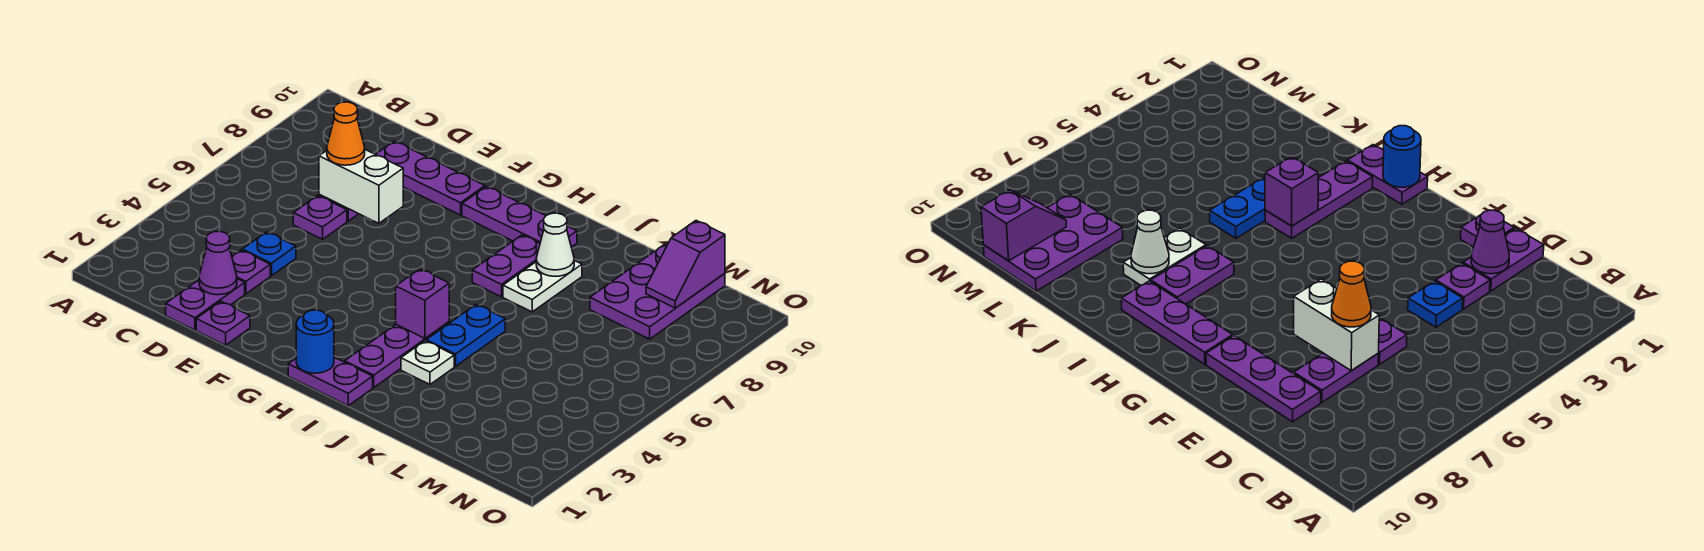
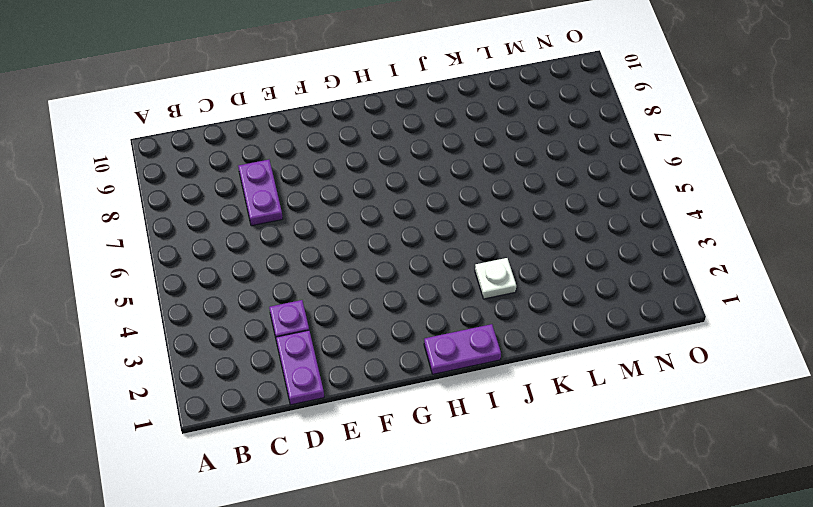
none -> blue 1x1 plate [242,232,296,276]
none -> purple 1x1 plate [293,196,347,239]
none -> purple 1x3 plate [376,141,485,215]

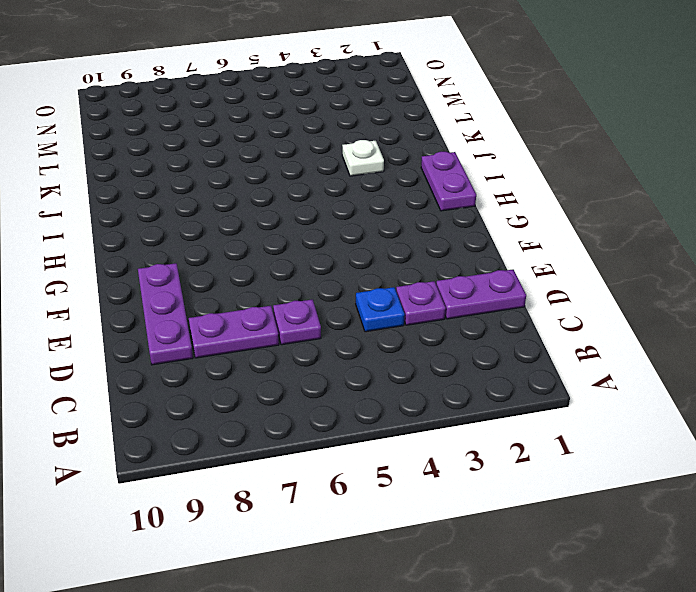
none -> purple 1x1 plate [196,301,250,345]
none -> purple 1x3 plate [462,186,577,247]
none -> purple 1x3 plate [345,322,449,387]

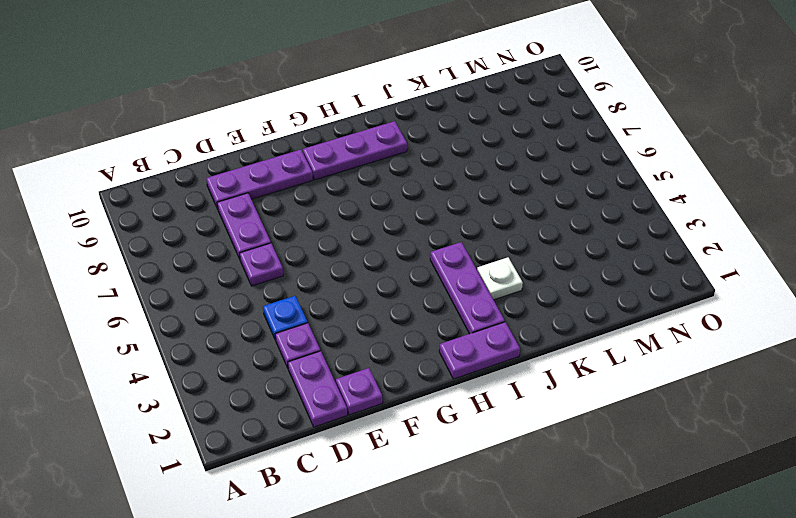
none -> purple 1x2 plate [472,235,540,297]
none -> blue 1x2 plate [426,304,505,366]
none -> white 1x2 plate [503,260,582,312]

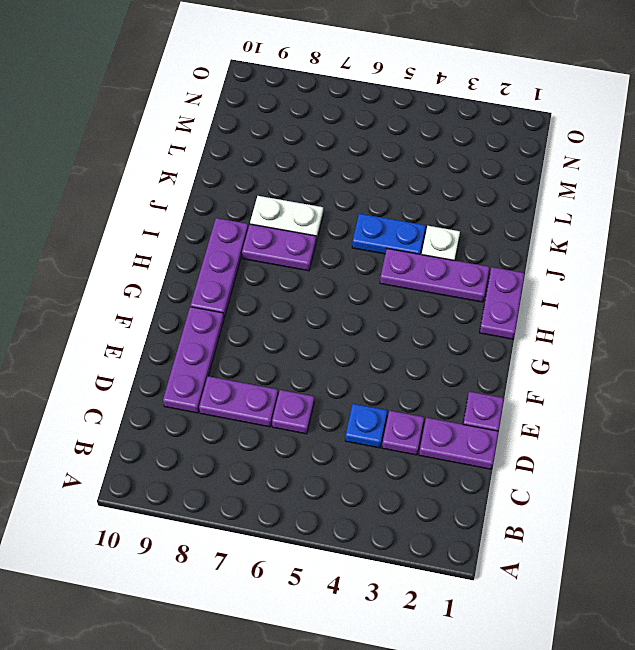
none -> purple 2x3 plate [590,244,725,339]
none -> purple 1x1 cone [199,231,237,295]
none -> white 1x2 brick [319,150,403,223]

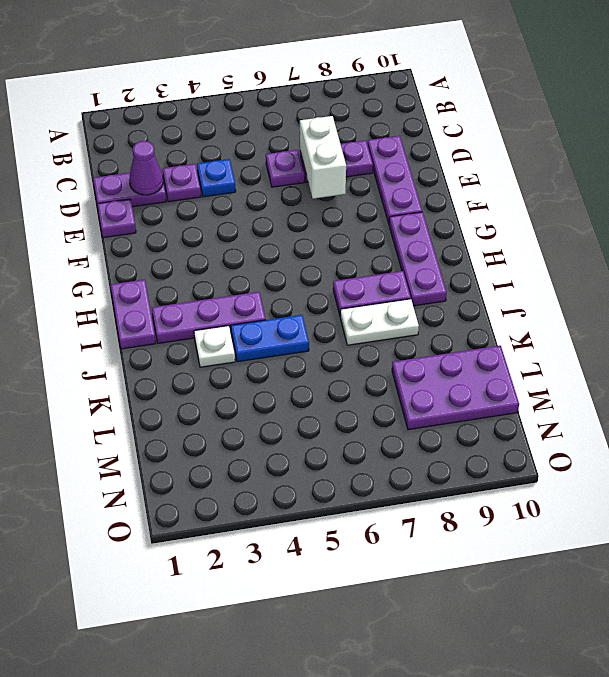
none -> blue 1x1 round brick [296,310,334,373]
none -> purple 1x1 brick [396,269,449,338]
none -> white 1x1 cone [536,213,574,276]

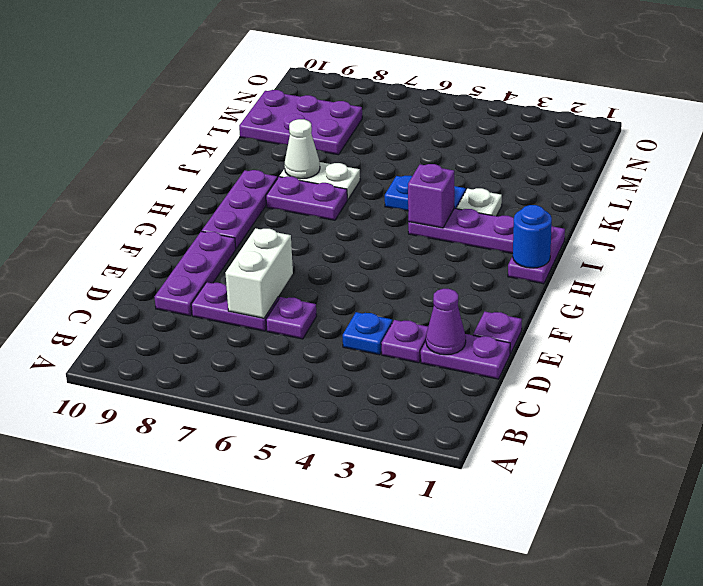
none -> purple 1x2 slope [646,221,725,308]
none -> orange 1x1 cone [327,102,365,165]

